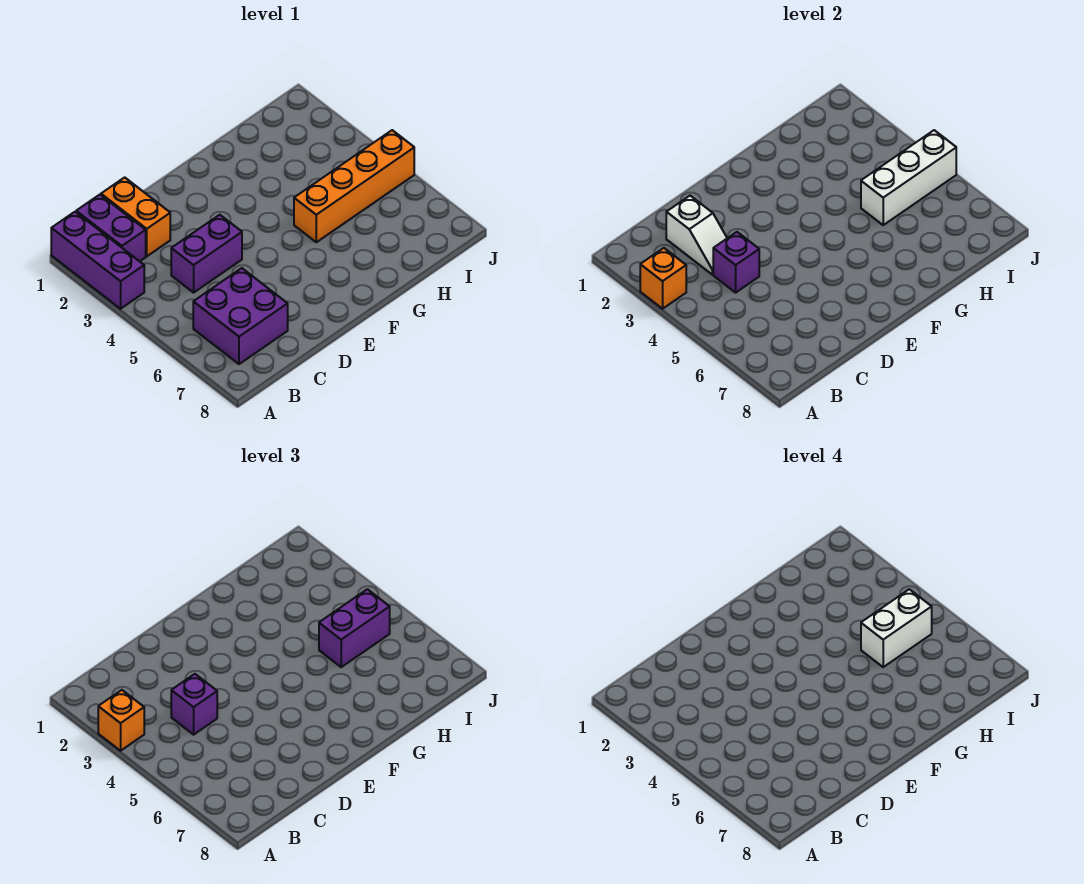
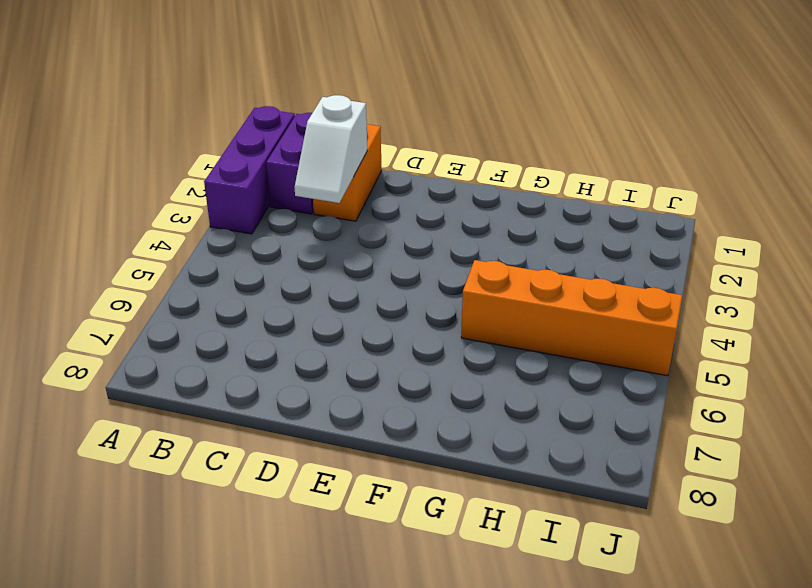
none -> purple 2x2 brick [193,268,288,364]
none -> purple 1x2 brick [171,215,242,293]
none -> orange 1x1 brick [640,248,686,309]

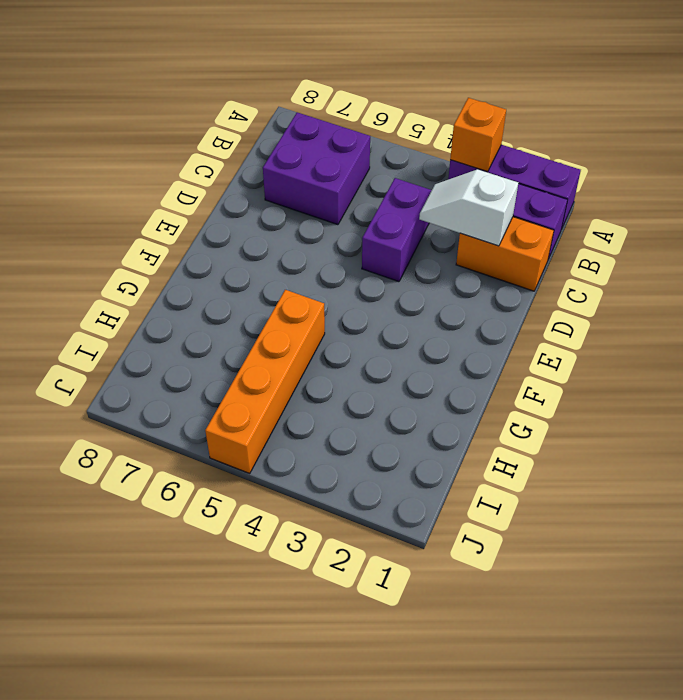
none -> purple 1x1 brick [713,232,759,293]
none -> white 1x3 brick [861,130,956,225]
none -> orange 1x1 brick [98,690,144,751]

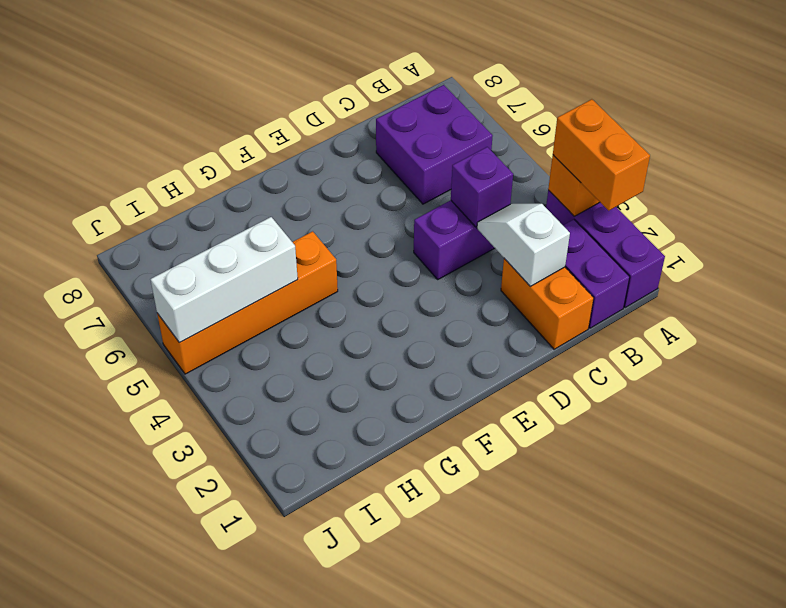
orange 1x2 brick [553,99,650,210] -> orange 1x1 brick [98,690,144,751]
none -> purple 1x1 brick [171,674,217,735]
none -> purple 1x2 brick [319,589,390,667]
none -> white 1x2 brick [861,589,932,667]

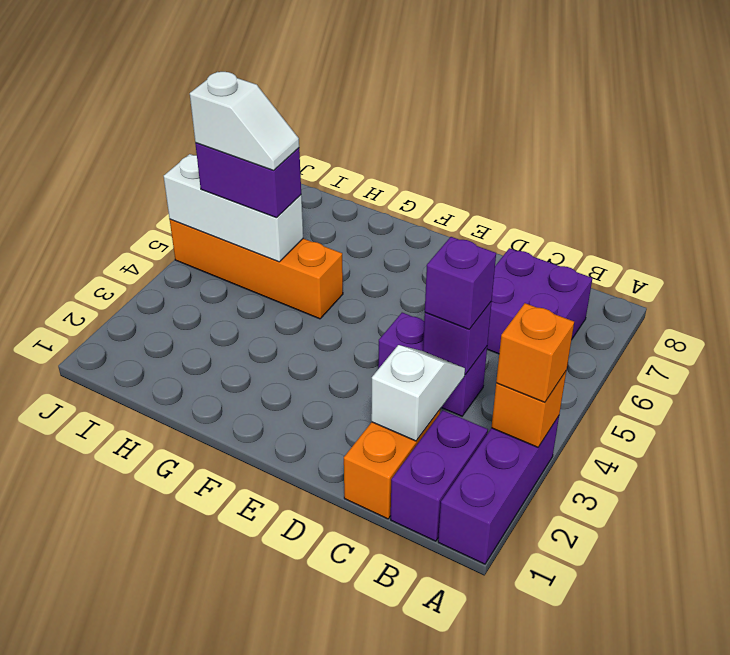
white 1x2 slope [190,72,299,170] -> white 1x2 brick [861,589,932,667]

